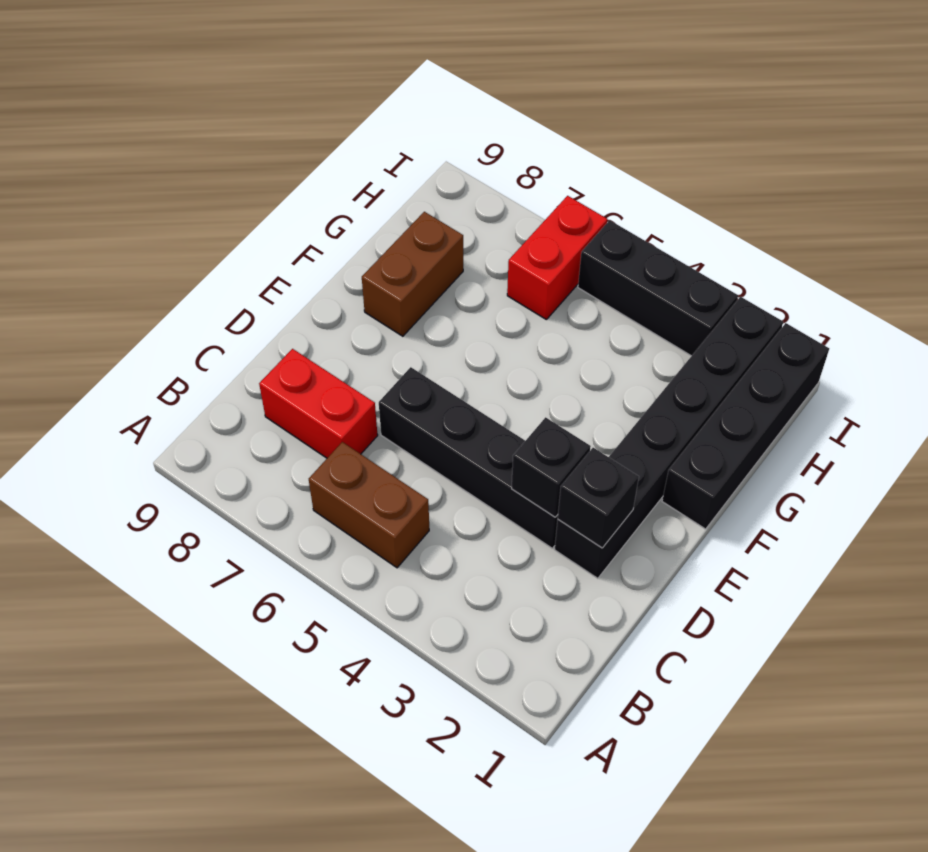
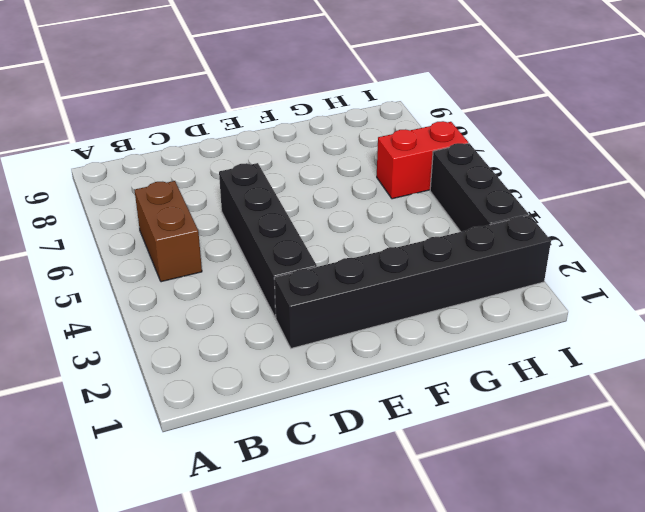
none -> red 1x2 brick [259,349,378,458]
none -> black 1x4 brick [662,323,829,529]

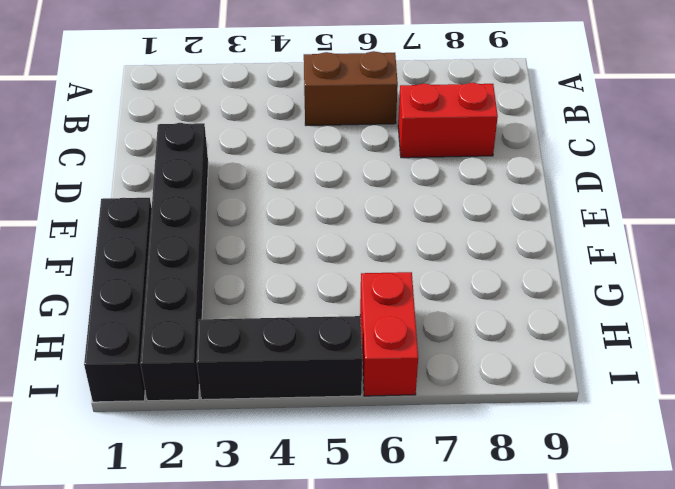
none -> black 1x4 brick [379,367,558,548]
none -> brown 1x2 brick [362,212,463,336]

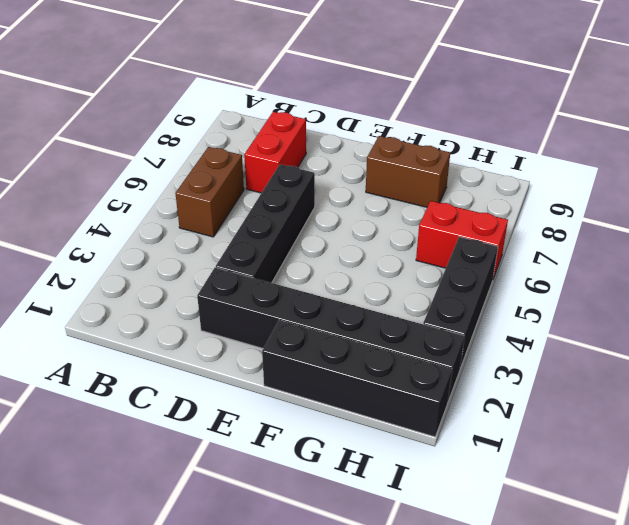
none -> black 1x1 brick [558,448,639,548]
none -> black 1x1 brick [512,417,591,517]

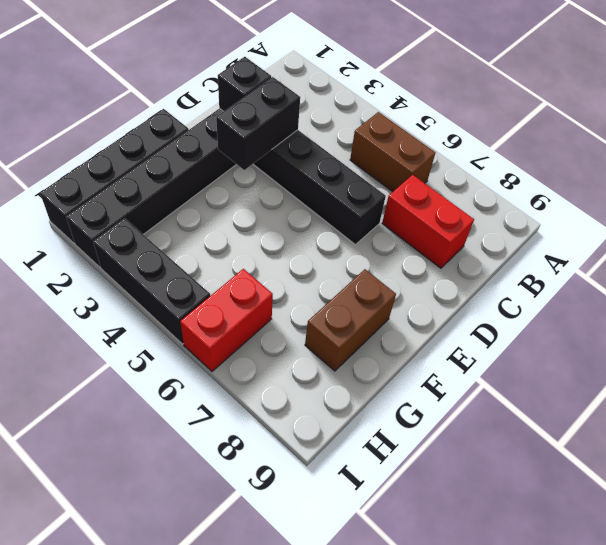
black 1x2 brick [216,77,300,170] -> black 1x1 brick [512,417,591,517]

